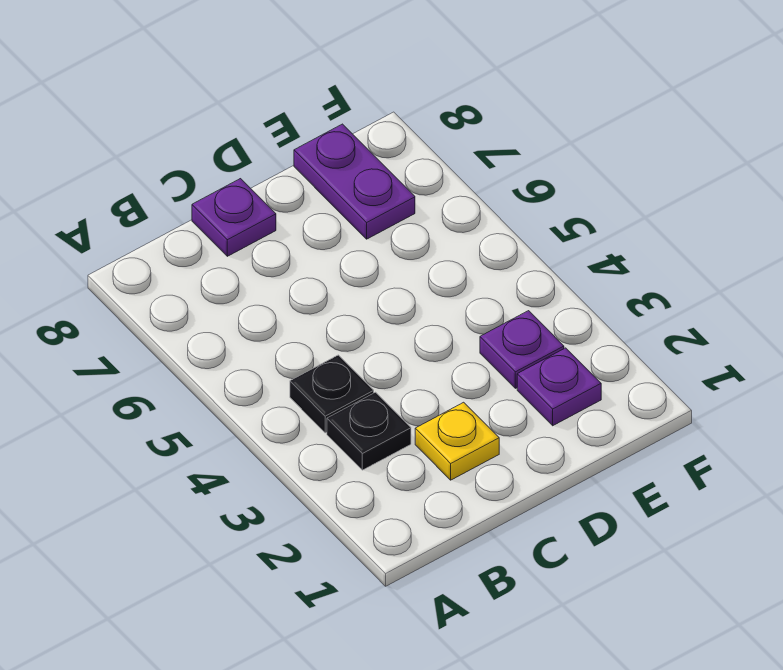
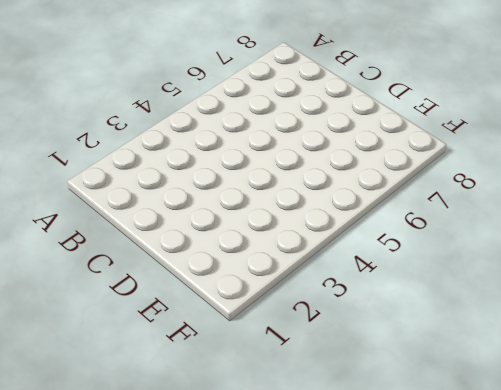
none -> black 1x1 plate [327,392,411,470]
none -> black 1x1 plate [290,355,374,433]

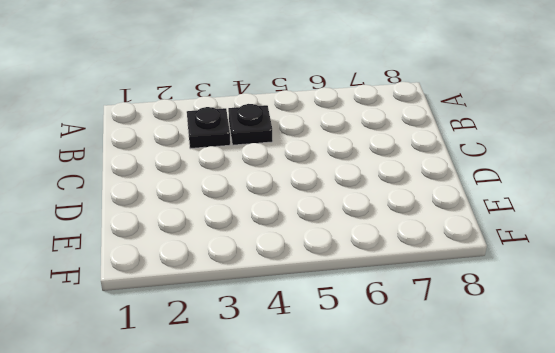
none -> yellow 1x1 plate [415,402,499,480]
none -> purple 1x1 plate [192,179,276,256]

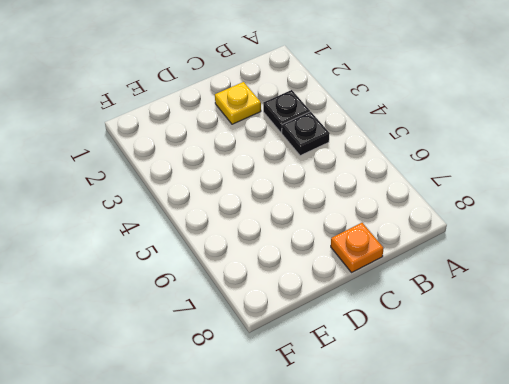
orange 1x1 plate [331,223,384,272] -> purple 1x1 plate [192,179,276,256]
none -> purple 1x1 plate [517,348,601,426]
none -> purple 1x1 plate [480,311,564,388]

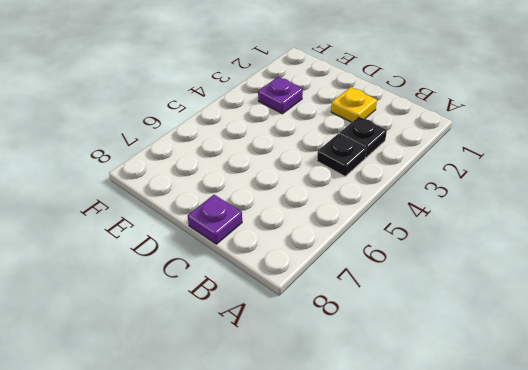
none -> purple 1x1 plate [517,348,601,426]
none -> purple 1x2 plate [294,124,415,239]

